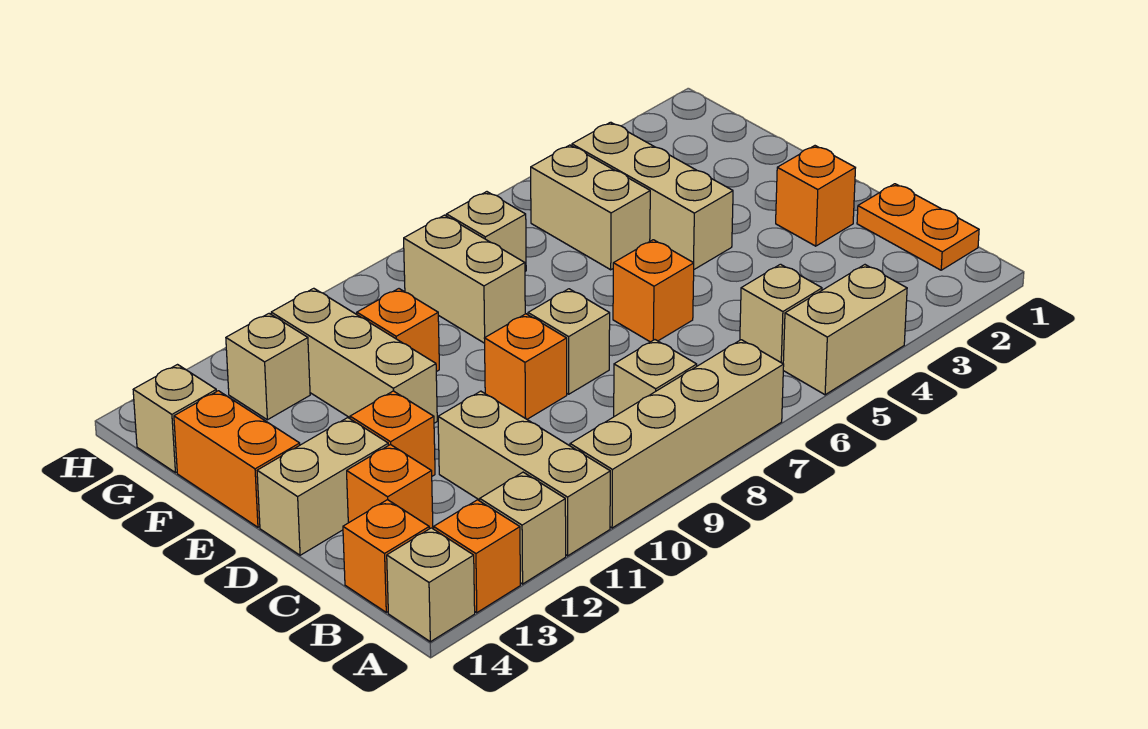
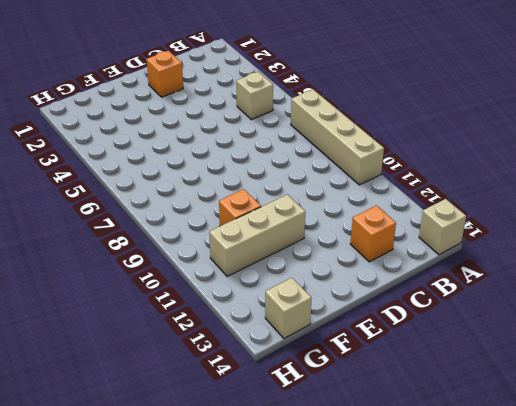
none -> tan 1x2 brick [783,265,907,395]
none -> tan 1x3 brick [438,391,610,556]
none -> tan 1x1 brick [480,472,566,584]

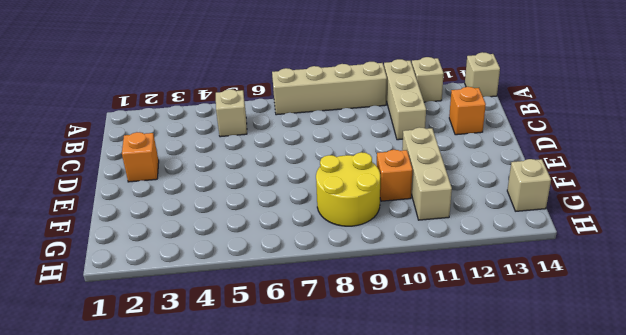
yellow 2x2 round brick [316,152,380,226] -> tan 1x2 brick [404,215,525,343]
none -> tan 1x2 brick [783,265,907,395]
none -> orange 1x1 brick [434,500,520,613]
none -> orange 1x2 plate [857,184,979,270]

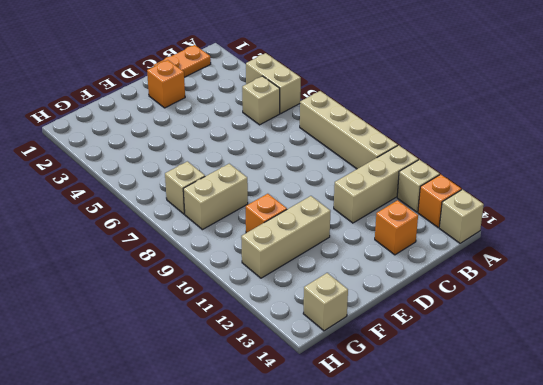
none -> tan 1x1 brick [614,340,697,417]
none -> orange 1x1 brick [343,500,429,612]
none -> orange 1x1 brick [613,240,694,342]

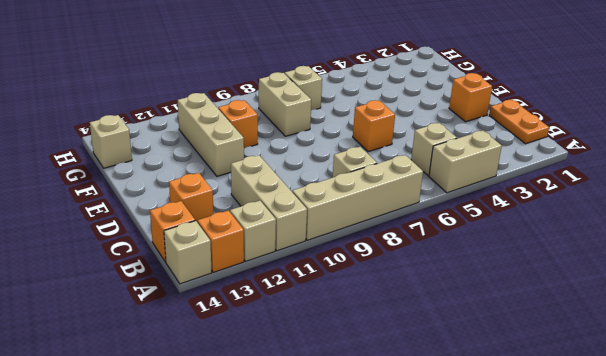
none -> tan 1x1 brick [528,289,610,394]
none -> orange 1x1 brick [484,314,567,419]
none -> orange 1x1 brick [350,391,435,476]

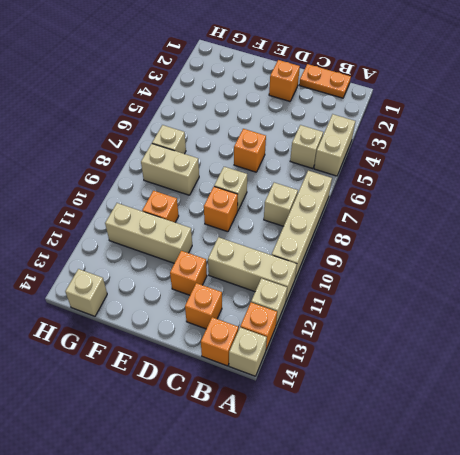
none -> tan 1x2 brick [257,418,388,555]
none -> tan 1x3 brick [572,122,733,269]
none -> orange 1x2 brick [174,391,300,527]

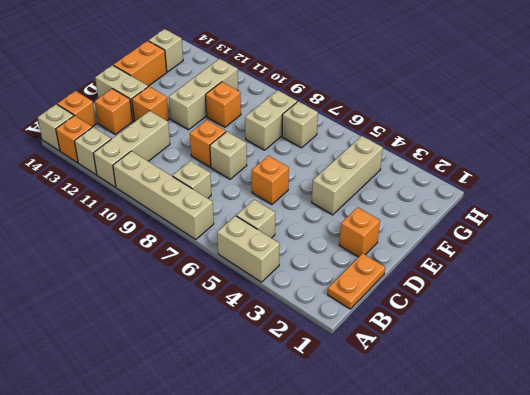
none -> tan 1x2 brick [531,145,650,270]
none -> tan 1x1 brick [226,314,310,420]

